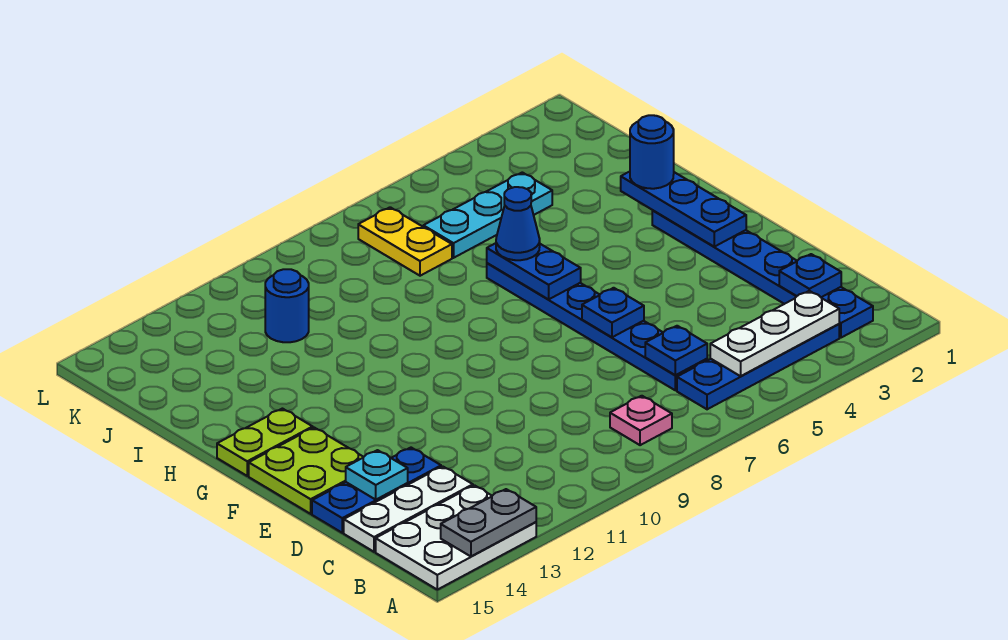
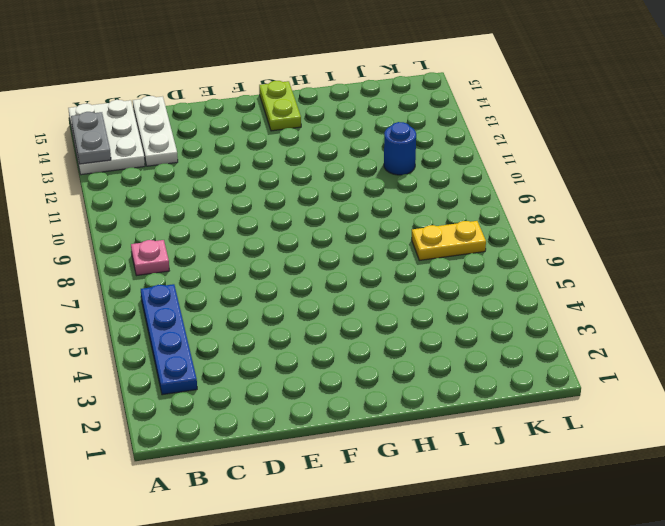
none -> blue 1x6 plate [652,211,873,338]
none -> blue 1x6 plate [487,263,707,390]
none -> blue 1x3 plate [312,448,441,533]

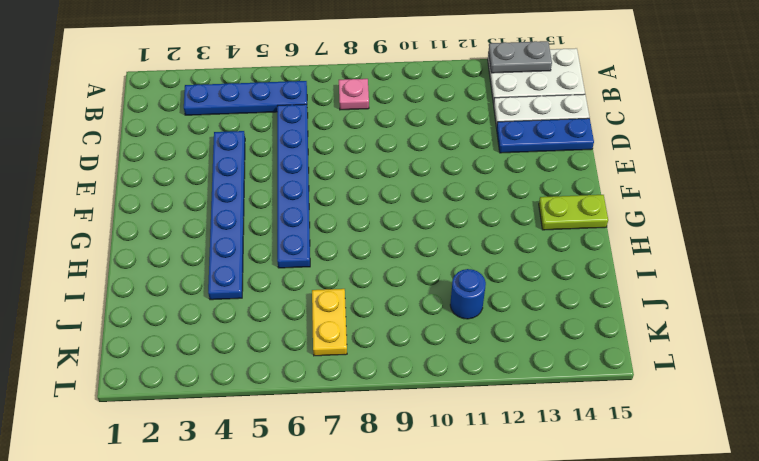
blue 1x6 plate [208,131,245,300] -> blue 1x6 plate moved to [652,211,873,338]
none -> lime 2x2 plate [249,428,363,514]
none -> cyan 1x3 plate [423,172,552,258]
none -> white 1x3 plate [710,291,839,376]

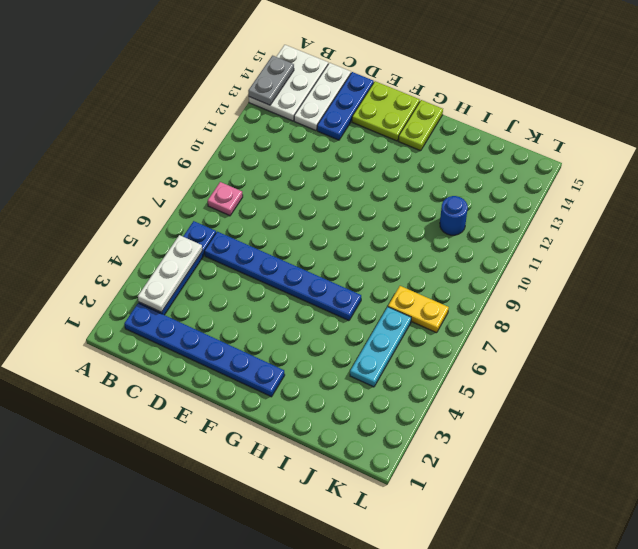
none -> blue 1x1 plate [779,254,841,297]
none -> blue 1x1 plate [645,326,707,375]
none -> cyan 1x1 plate [346,450,408,500]

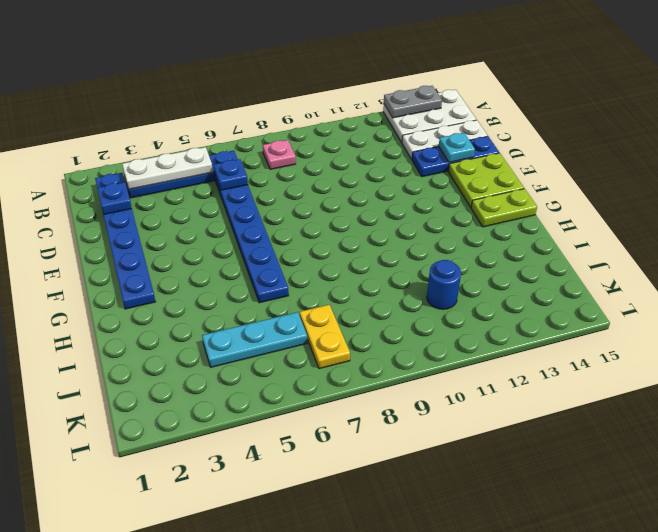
none -> blue 1x1 plate [582,288,644,337]
none -> blue 1x3 plate [621,172,746,247]
none -> blue 1x2 plate [487,243,581,300]

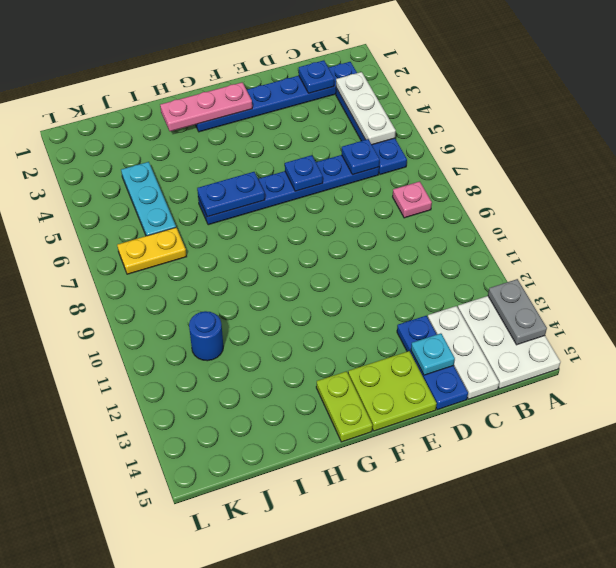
pink 1x3 plate [160,82,252,131] -> blue 1x3 plate [621,172,746,247]
none -> blue 1x1 round brick [630,115,674,189]
none -> blue 1x1 cone [496,187,540,260]

